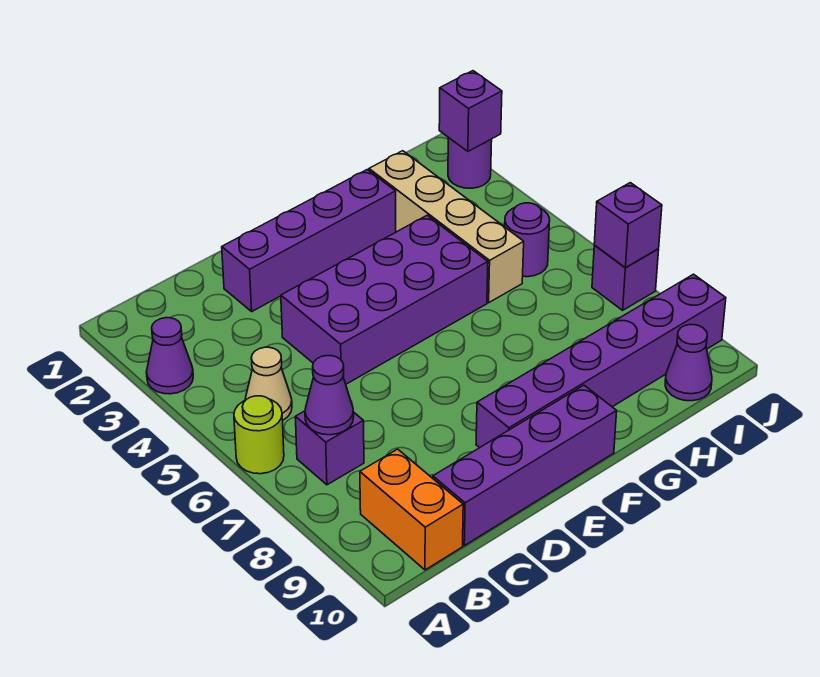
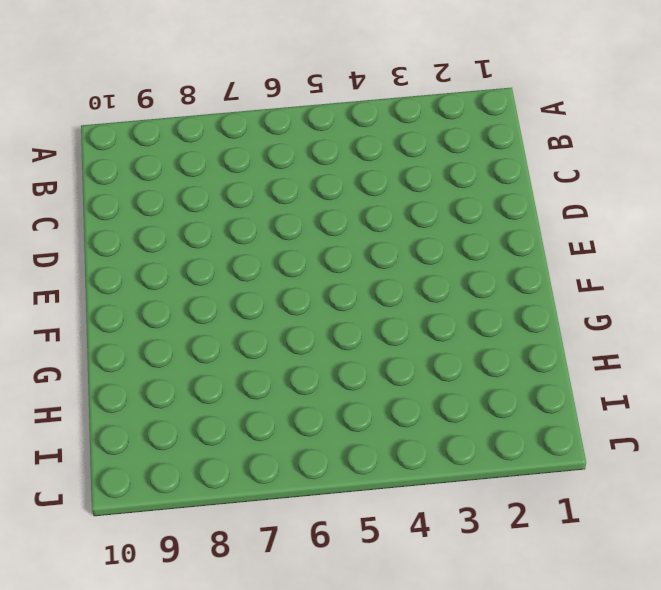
none -> purple 1x1 cone [146,318,193,394]
none -> lime 1x1 round brick [234,396,284,474]
none -> tan 1x1 cone [245,347,292,420]

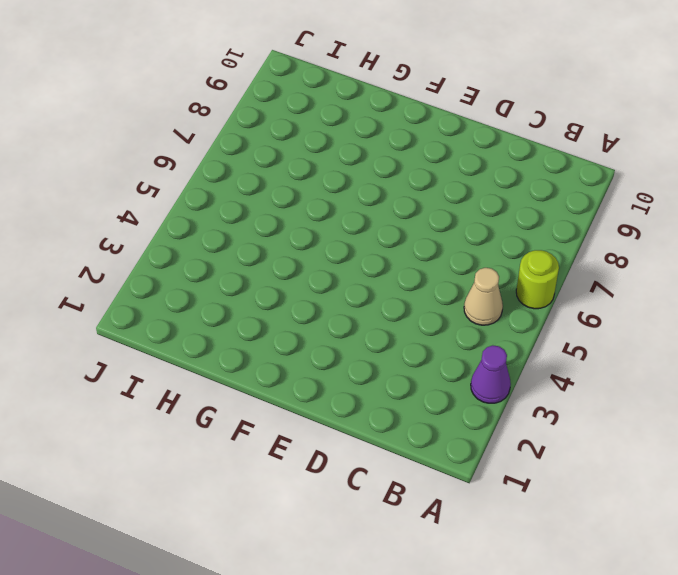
none -> purple 1x1 brick [295,411,364,485]
none -> orange 1x2 brick [360,449,463,570]
none -> purple 1x4 brick [433,385,617,546]

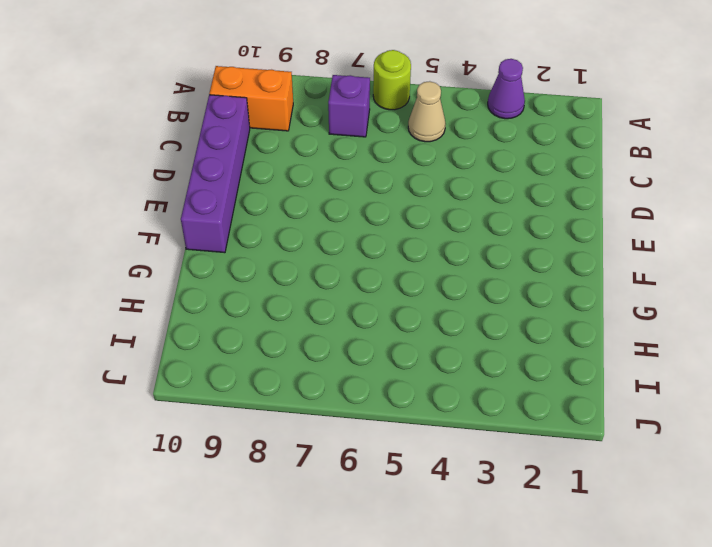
none -> purple 1x4 brick [222,170,396,311]
none -> purple 2x4 brick [281,215,488,384]
none -> purple 1x6 brick [476,274,726,448]

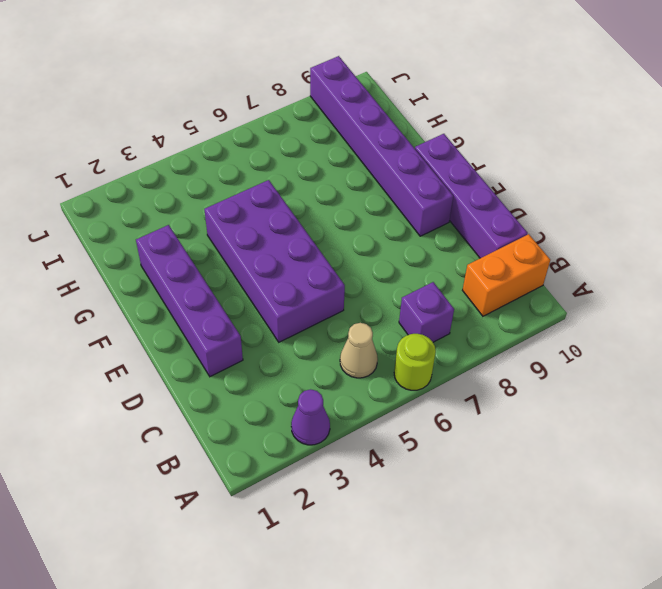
none -> tan 1x4 brick [369,151,524,303]
none -> purple 1x1 round brick [505,203,550,277]
none -> purple 1x1 cone [665,325,712,401]

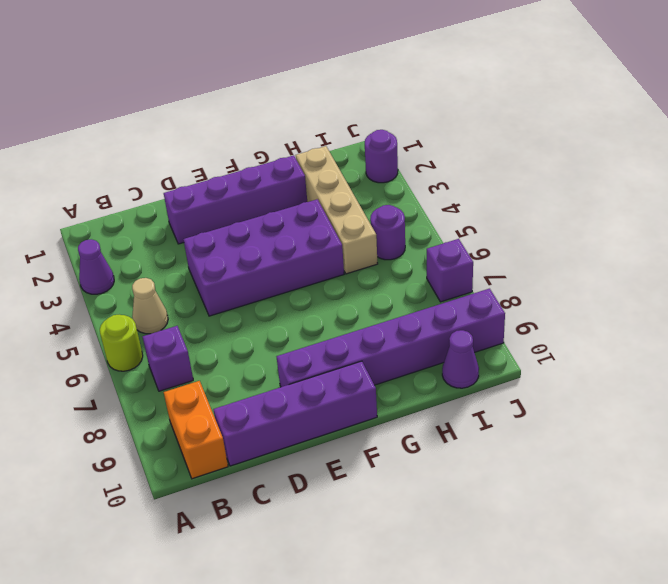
none -> purple 1x1 cone [305,356,354,435]
none -> purple 1x1 brick [439,71,502,151]
none -> purple 1x1 brick [594,183,662,268]

